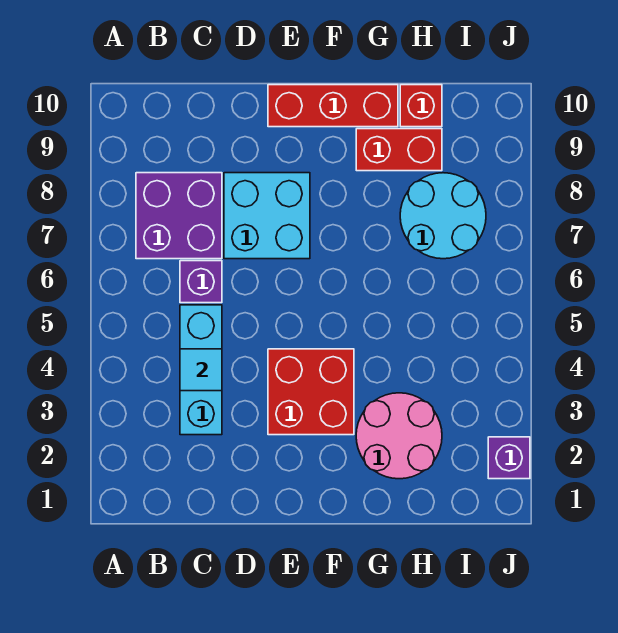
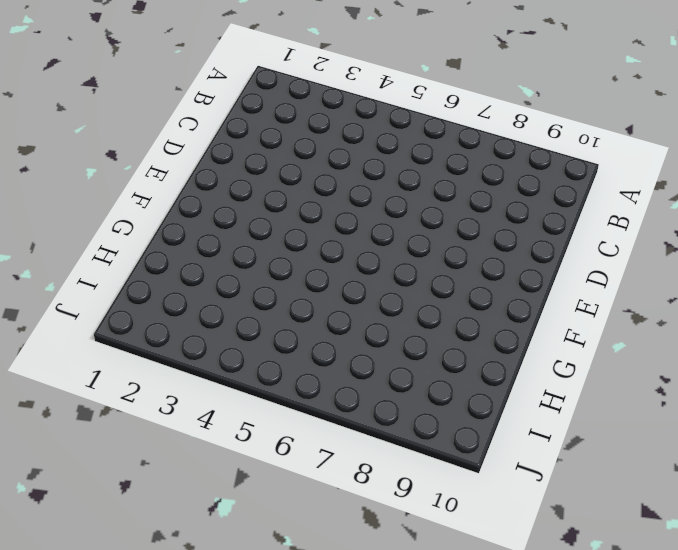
none -> purple 2x2 brick [136,173,222,259]
none -> cyan 1x3 brick [180,305,222,435]
none -> purple 1x1 brick [180,261,222,303]

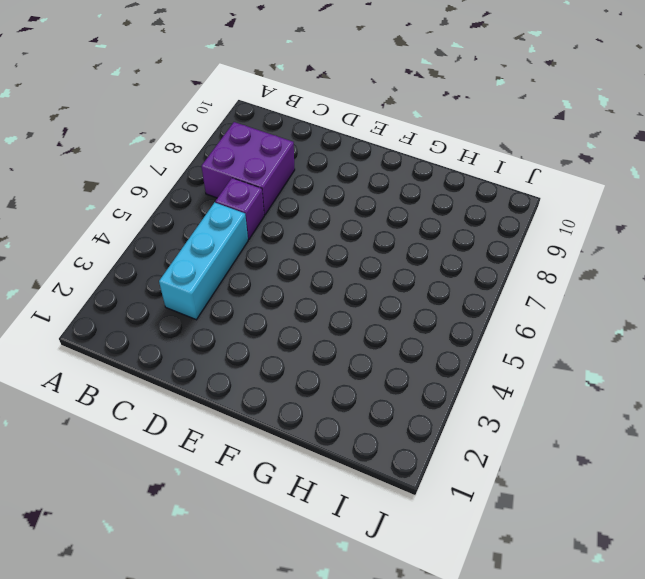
none -> cyan 2x2 brick [224,173,310,259]
none -> red 2x2 brick [268,349,354,435]
none -> red 1x3 brick [268,85,398,127]

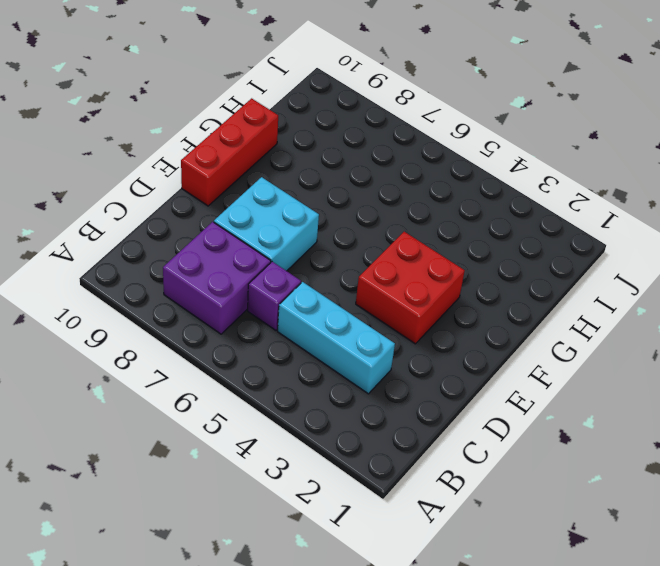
none -> pink 2x2 round brick [356,393,442,479]
none -> red 1x2 brick [356,129,442,171]
none -> cyan 2x2 round brick [400,173,486,259]

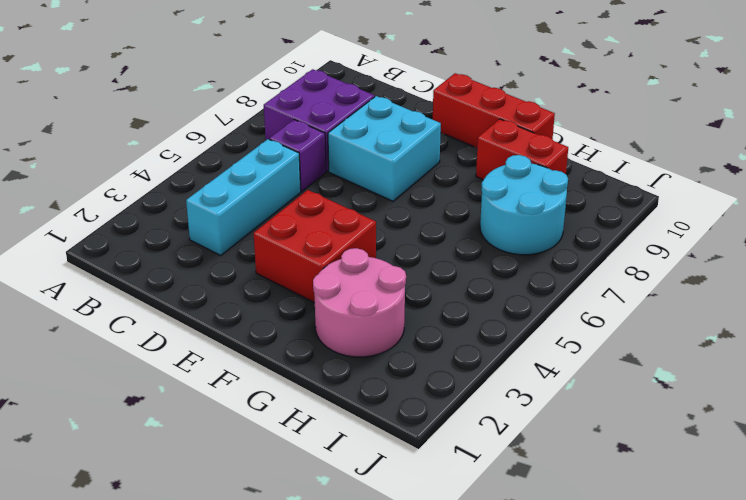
none -> red 1x1 brick [400,85,442,127]
none -> purple 1x1 brick [488,437,530,479]
none -> cyan 1x1 tile [180,349,222,391]

